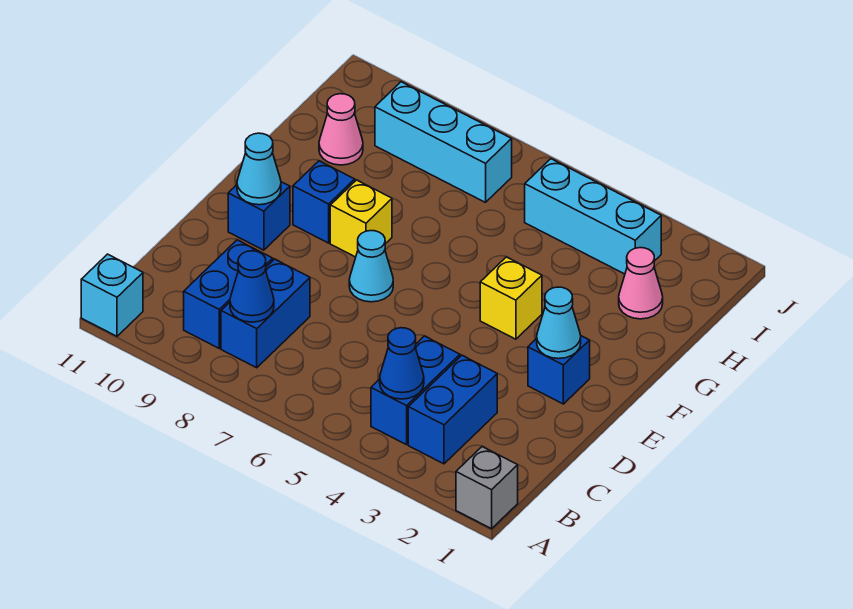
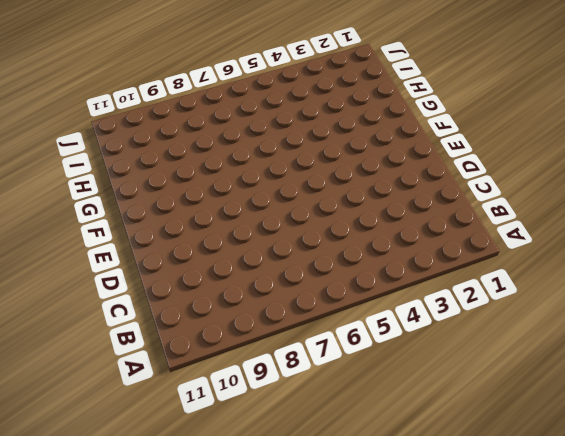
none -> grey 1x1 brick [456,446,518,529]
none -> cyan 1x1 brick [81,254,143,336]
none -> blue 1x2 brick [408,355,497,464]

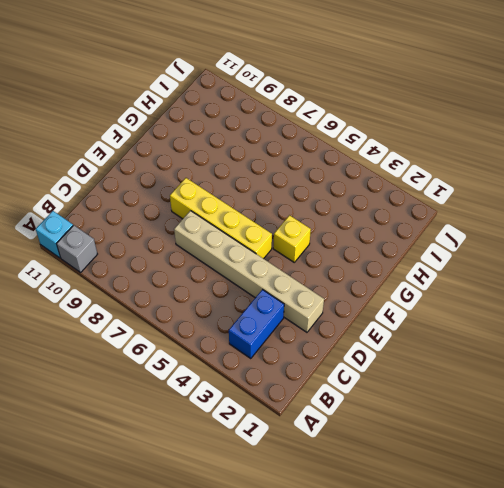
grey 1x1 brick [56,225,97,272] -> grey 1x1 brick moved to [456,446,518,529]
tan 1x6 brick [174,211,324,332] -> none
yellow 1x4 brick [170,178,272,259] -> cyan 1x1 cone [349,231,393,302]
none -> blue 1x2 brick [371,336,460,445]
none -> blue 1x2 brick [221,259,310,368]
none -> blue 1x2 brick [184,240,273,348]

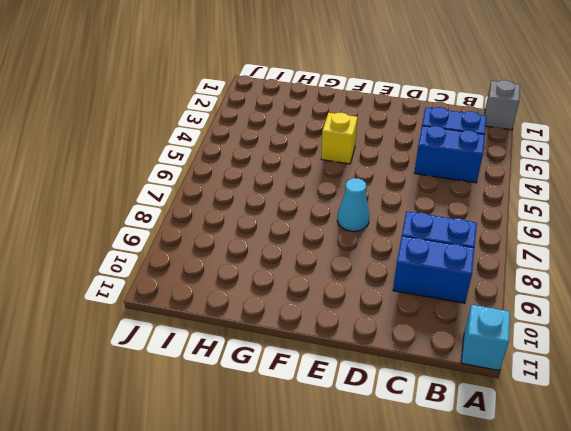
none -> blue 1x1 brick [528,336,590,404]
none -> blue 1x1 brick [228,182,290,250]
none -> yellow 1x1 brick [330,180,392,257]

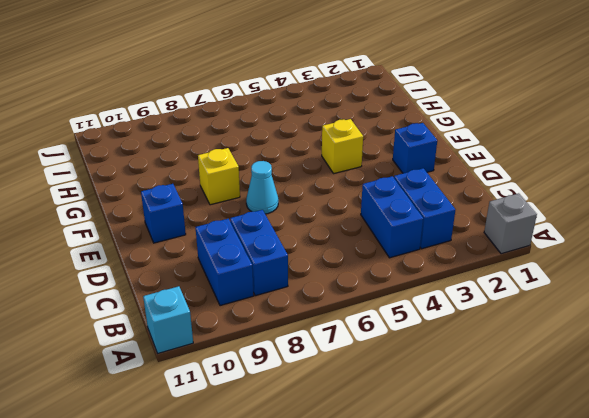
none -> blue 1x1 brick [293,161,355,243]
none -> pink 1x1 cone [619,248,663,319]
none -> pink 1x1 cone [319,94,363,165]

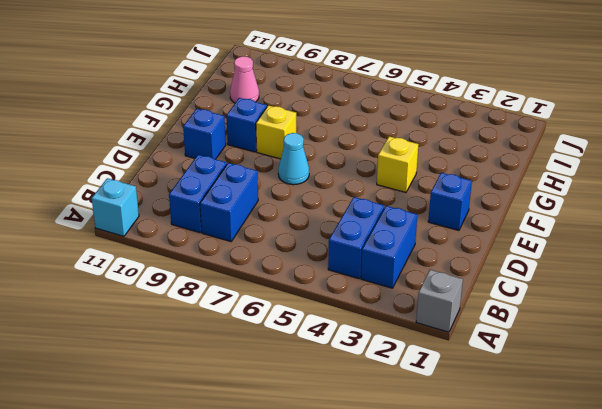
none -> pink 1x1 cone [619,248,663,319]
none -> cyan 1x3 brick [525,159,661,274]
none -> cyan 1x3 brick [375,82,512,202]

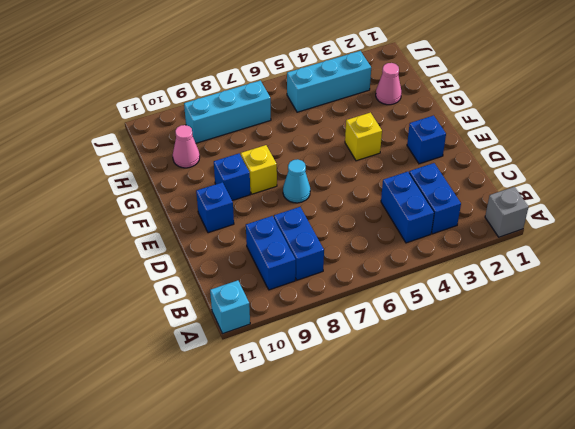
none -> blue 1x1 cone [380,328,424,399]
none -> blue 1x1 cone [230,251,274,322]
none -> cyan 1x1 cone [537,287,581,359]

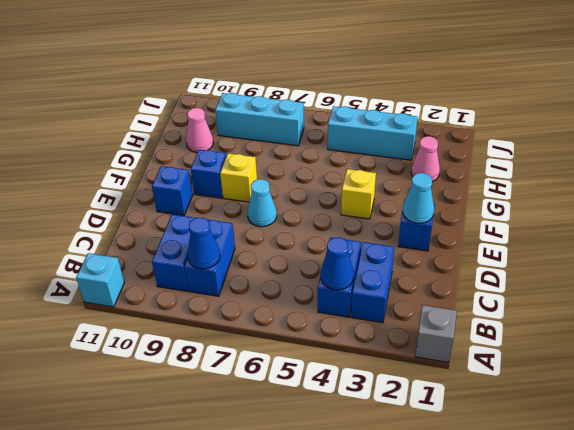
none -> cyan 1x1 cone [237,133,281,205]

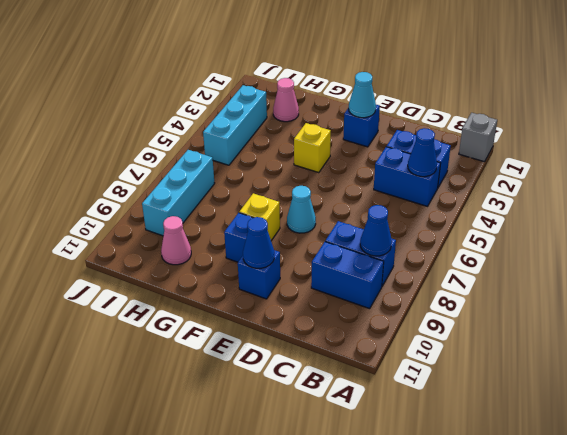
blue 1x1 cone [243,217,274,268] -> cyan 1x1 cone [237,133,281,205]
none -> cyan 1x1 brick [81,254,143,336]

